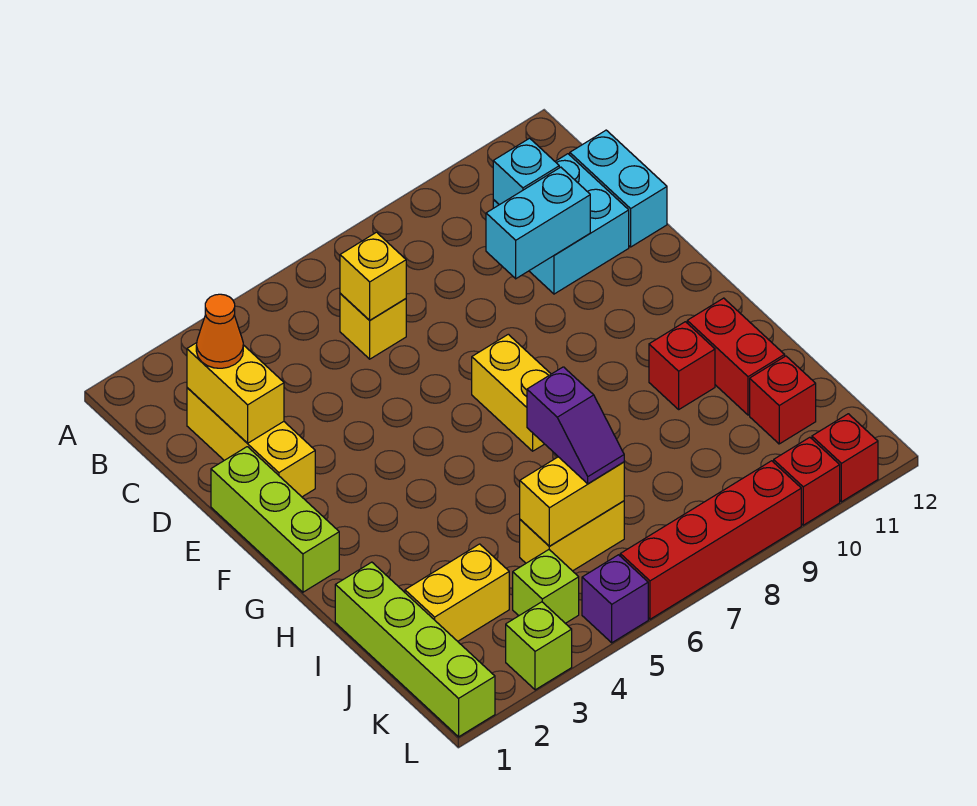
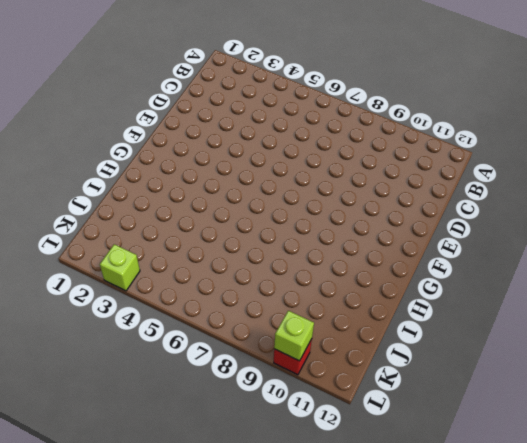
lime 1x1 brick [274,311,314,361] -> lime 1x1 brick moved to [513,550,579,623]
none -> yellow 1x3 brick [187,388,315,497]
none -> yellow 1x1 brick [340,293,406,359]
none -> cyan 2x2 brick [493,154,629,294]

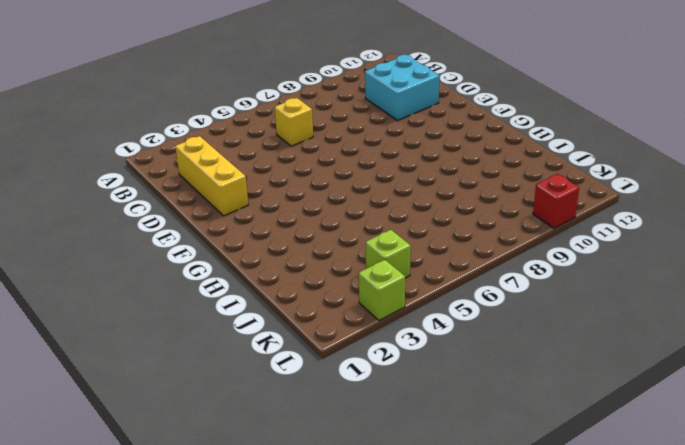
none -> cyan 1x2 brick [570,130,667,247]
none -> lime 1x3 brick [211,447,339,592]
none -> yellow 1x2 brick [472,334,551,451]

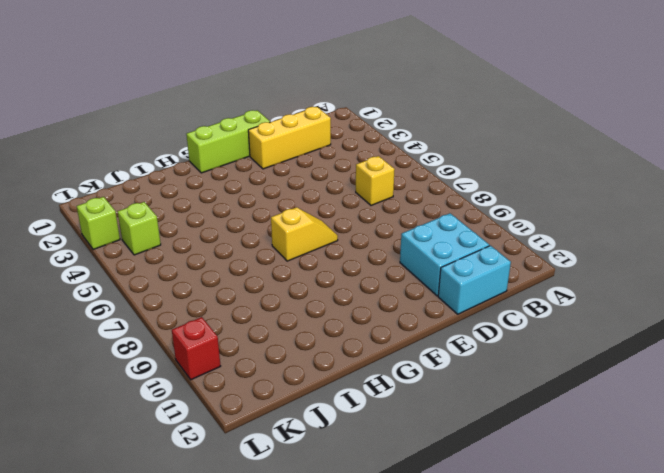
yellow 1x2 slope [271,207,338,261] -> yellow 1x2 brick [472,334,551,451]
none -> red 1x1 brick [649,322,715,409]
none -> red 1x2 brick [687,298,785,415]
none -> lime 1x4 brick [335,562,495,737]

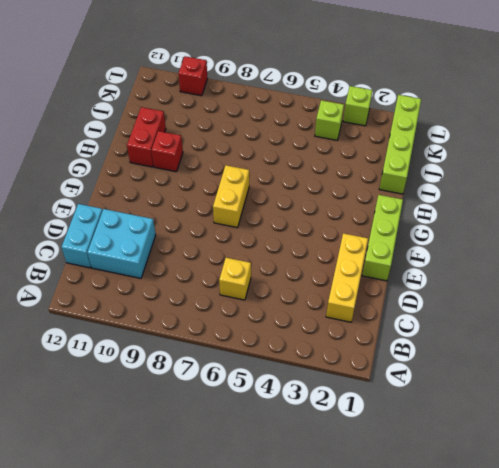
none -> yellow 1x2 brick [405,544,509,641]
none -> yellow 1x2 brick [520,501,624,571]
none -> red 1x1 brick [750,356,816,444]

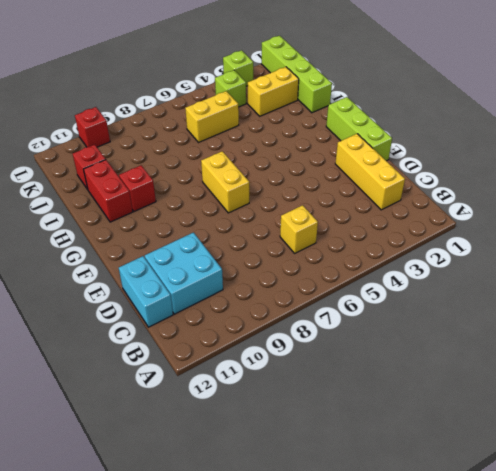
none -> purple 1x1 brick [582,555,648,643]
none -> red 1x4 brick [620,461,801,619]
none -> red 1x1 brick [812,414,878,502]

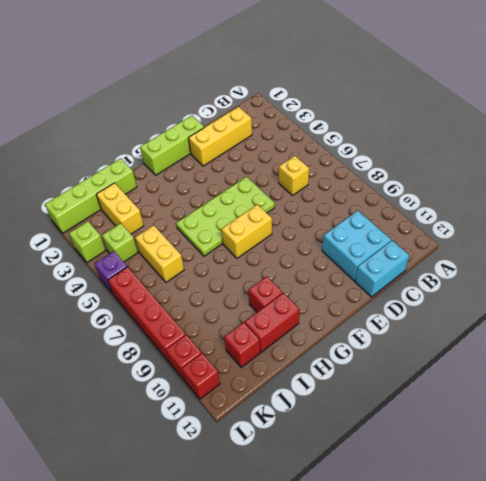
lime 2x4 plate [176,177,275,256] -> none
none -> yellow 1x2 brick [187,343,284,443]
none -> yellow 1x1 brick [340,232,406,320]
none -> cyan 1x1 brick [493,138,559,205]

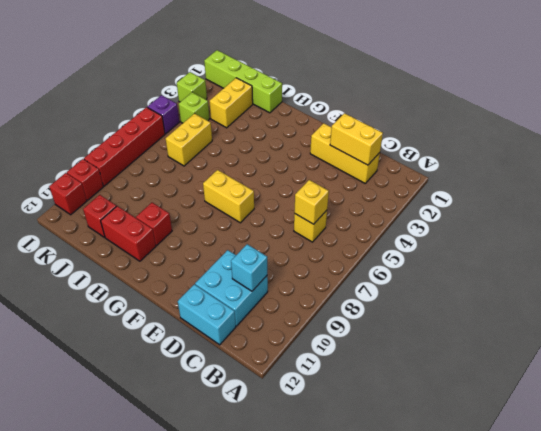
none -> lime 1x3 brick [211,447,339,592]
none -> cyan 1x2 brick [486,167,590,279]
none -> yellow 1x2 brick [520,457,624,546]

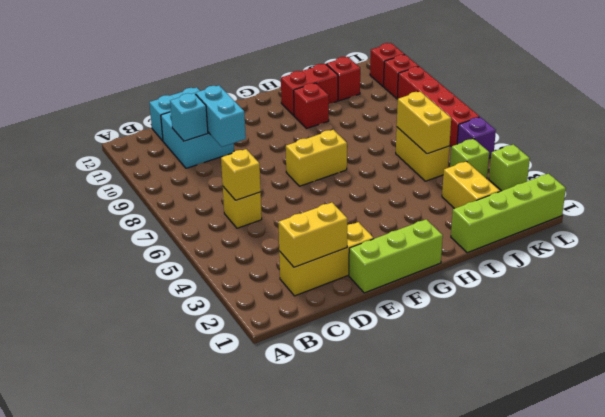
none -> orange 1x1 cone [196,294,243,368]
none -> purple 1x2 slope [527,367,624,484]

